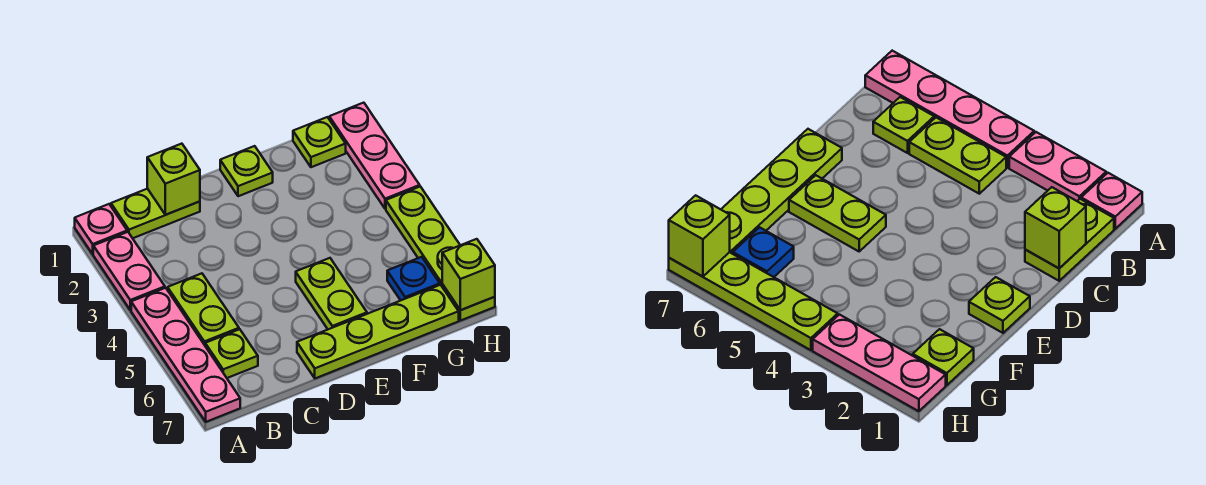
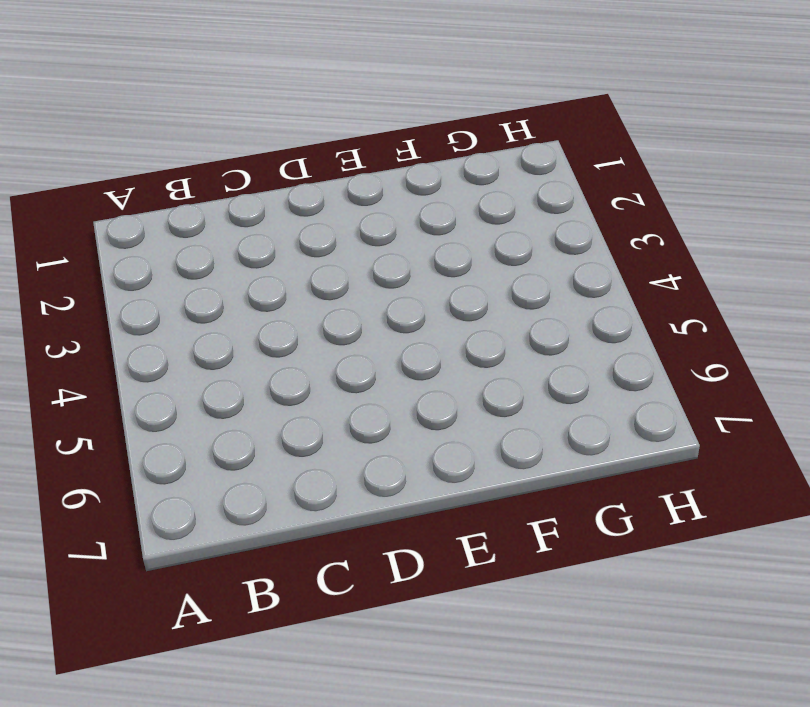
none -> pink 1x1 plate [75,204,127,254]
none -> pink 1x2 plate [93,232,165,310]
none -> pink 1x4 plate [131,288,240,422]

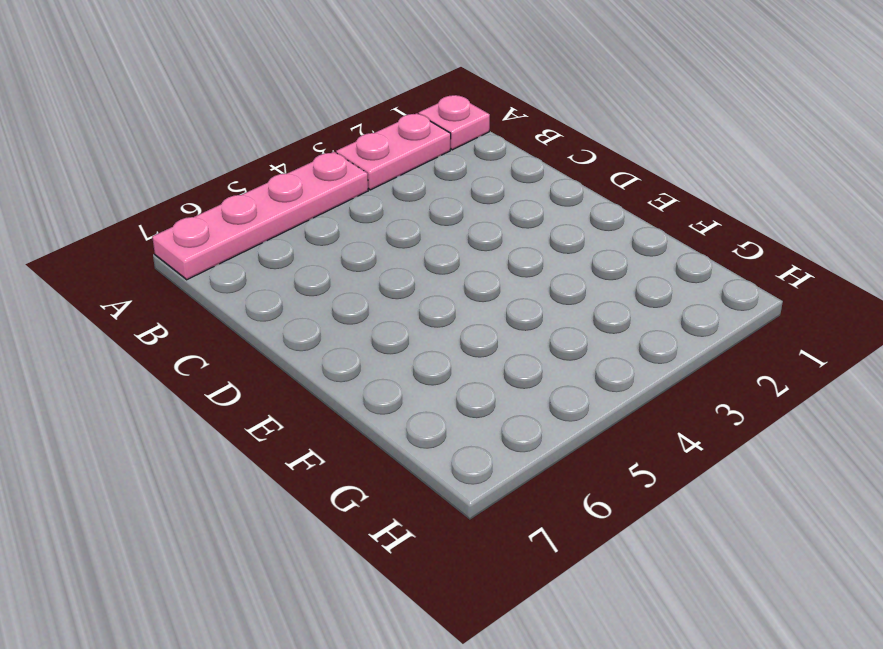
none -> lime 1x2 plate [111,189,200,238]
none -> lime 1x2 plate [168,273,239,345]
none -> lime 1x1 plate [205,329,258,378]

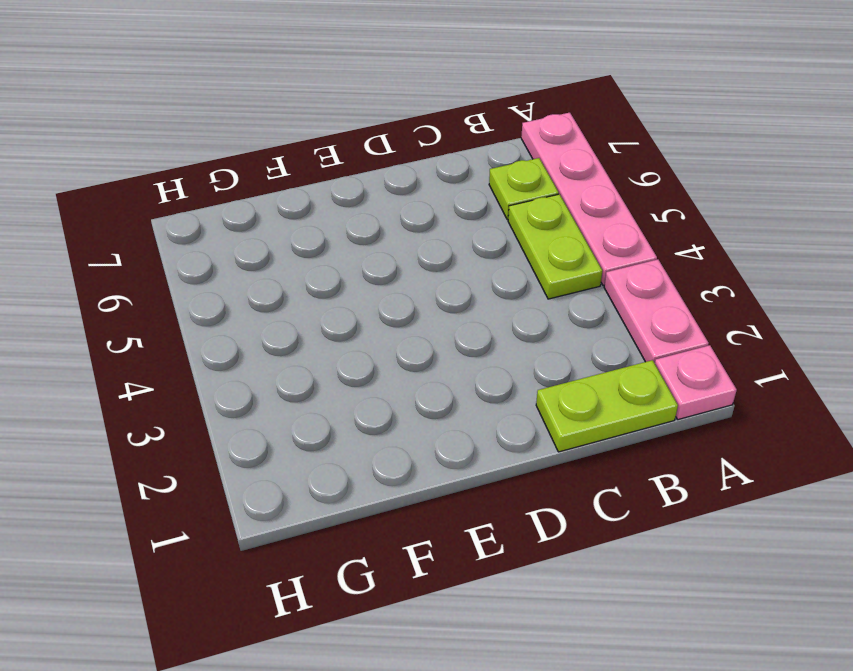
none -> lime 1x4 plate [297,285,459,378]
none -> lime 1x1 plate [220,146,273,196]
none -> lime 1x2 plate [296,258,367,329]

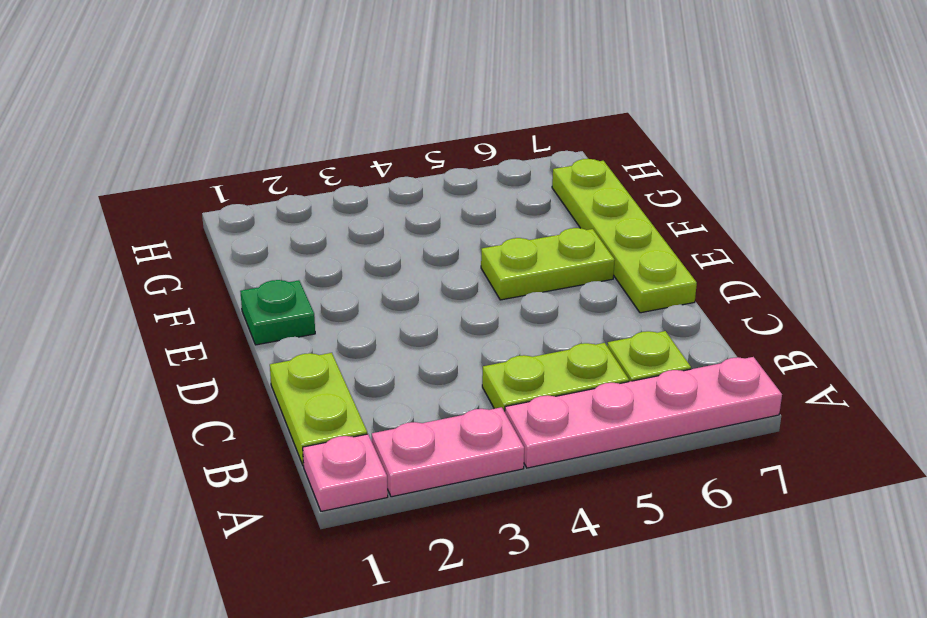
green 1x1 plate [240,280,315,345] -> lime 1x1 plate [220,146,273,196]
none -> lime 1x1 plate [293,117,346,167]
none -> blue 1x1 plate [387,257,440,300]
none -> pink 1x3 plate [329,103,420,209]

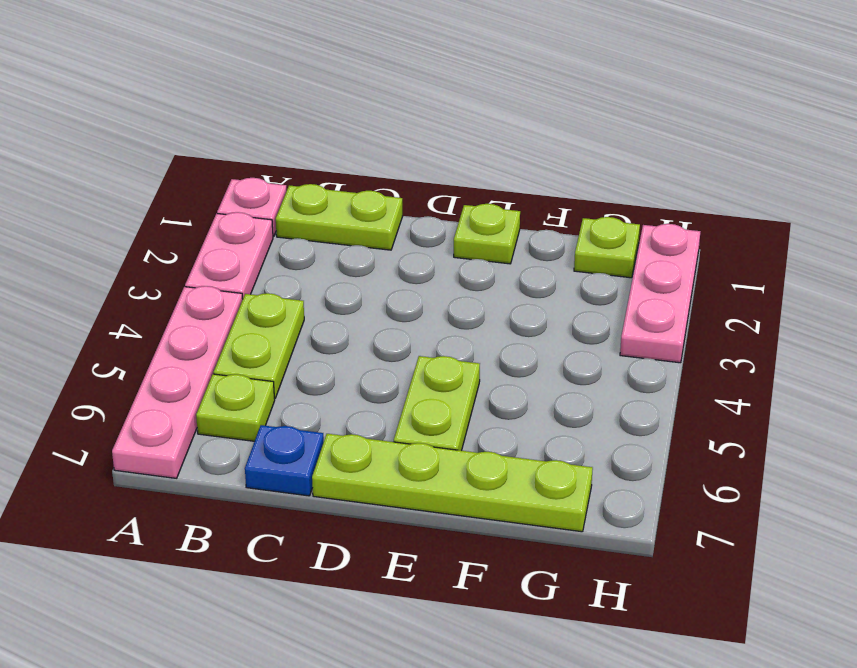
blue 1x1 plate [245,425,324,496] -> blue 1x1 plate moved to [387,257,440,300]
none -> lime 1x4 plate [386,186,495,321]
none -> lime 1x1 brick [147,144,200,215]
none -> lime 1x1 brick [442,239,495,310]

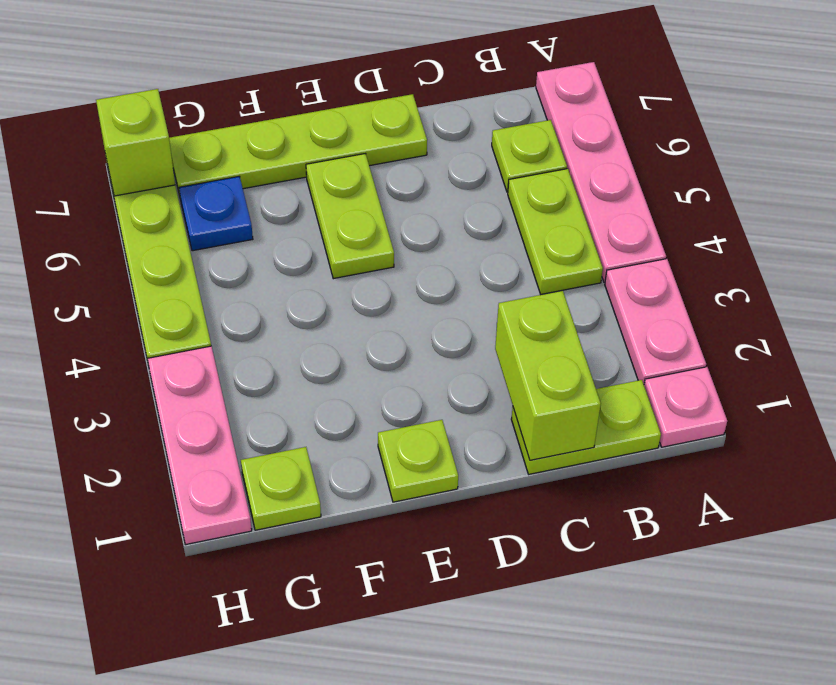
lime 1x2 brick [495,291,601,460] -> lime 1x1 brick [147,144,200,215]

